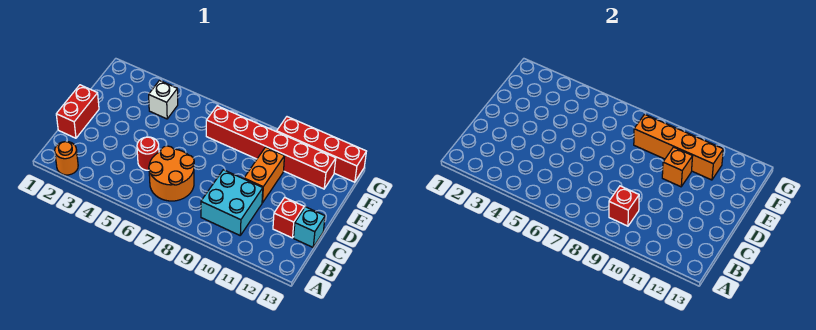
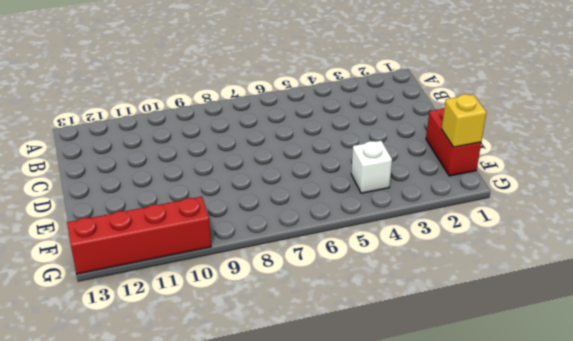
red 1x2 brick [426,108,481,176] -> red 1x2 brick moved to [56,85,99,138]
yellow 1x1 brick [442,94,487,147] -> none
none -> orange 1x1 round brick [55,142,78,175]
none -> orange 2x2 round brick [149,146,194,201]
none -> cyan 2x2 brick [201,170,263,235]

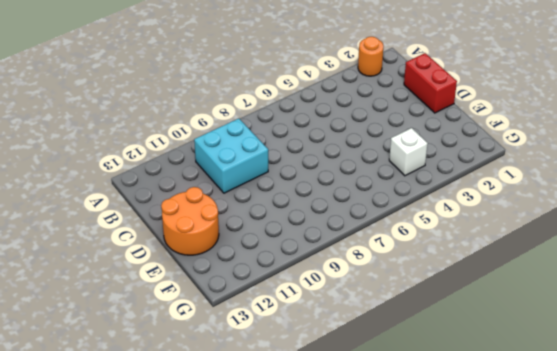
orange 2x2 round brick [161,187,219,255] -> orange 2x2 round brick moved to [149,146,194,201]
none -> red 1x1 round brick [137,137,159,170]
none -> red 1x1 brick [273,198,304,238]
none -> cyan 1x1 brick [294,207,325,247]

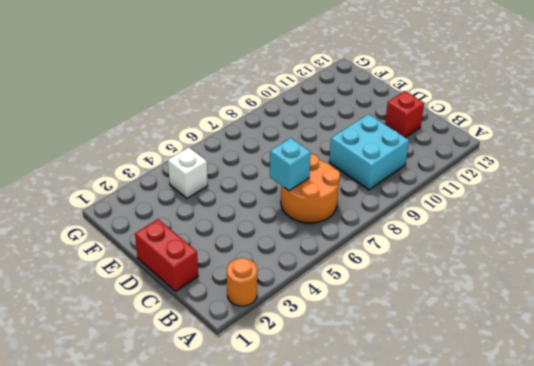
cyan 1x1 brick [270,138,311,191] -> cyan 1x1 brick moved to [294,207,325,247]
none -> red 1x1 round brick [137,137,159,170]
none -> orange 1x2 brick [244,147,285,203]
none -> red 1x6 brick [206,106,336,189]

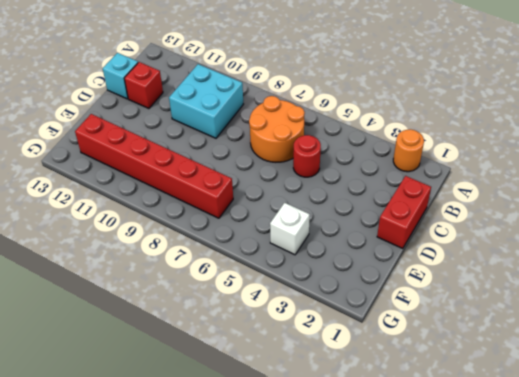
none -> orange 1x2 brick [244,147,285,203]
none -> red 1x4 brick [277,117,366,182]
none -> red 1x1 brick [609,186,639,226]

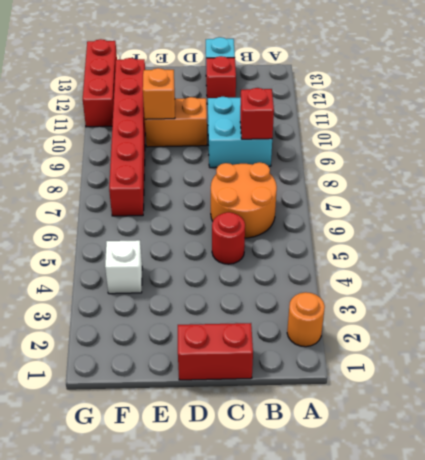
red 1x3 brick [83,39,117,127] -> red 1x4 brick [277,117,366,182]
none -> orange 1x4 brick [634,114,723,180]

